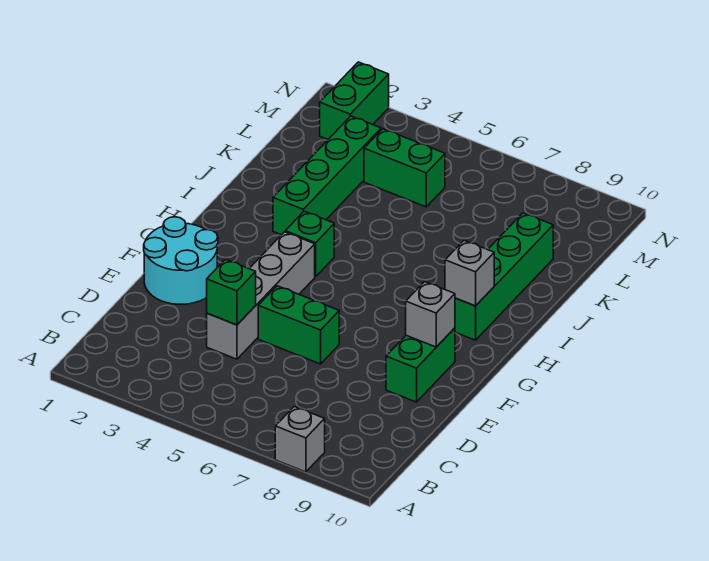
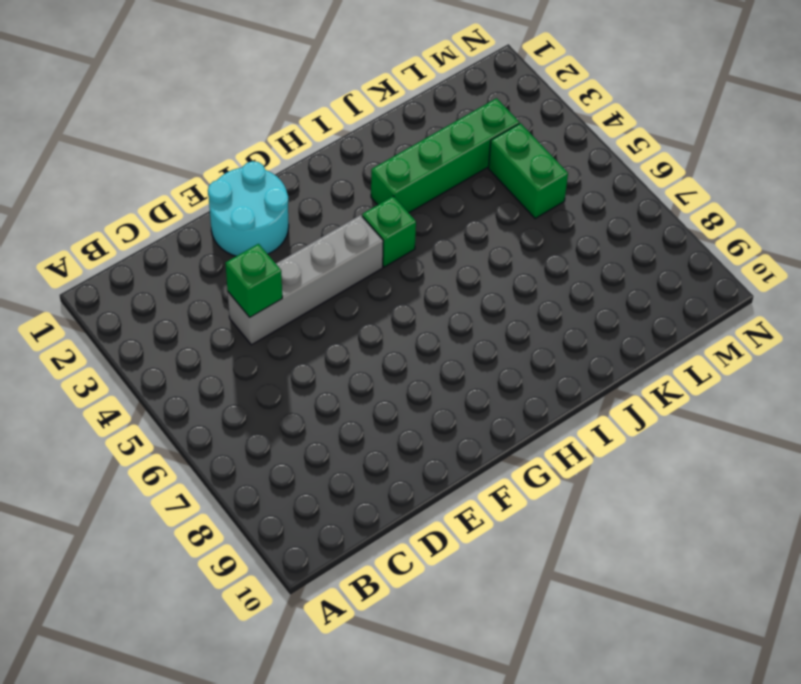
none -> grey 1x1 brick [275,406,325,472]
none -> green 1x2 brick [258,286,339,364]
none -> green 1x2 brick [386,328,455,402]

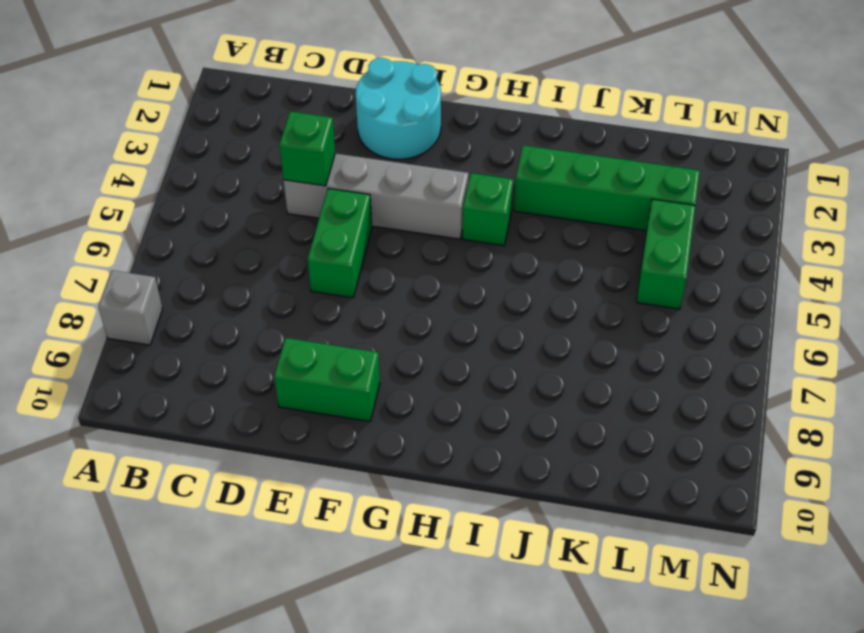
none -> green 1x4 brick [455,213,553,340]
none -> green 1x2 brick [320,62,389,139]
none -> grey 1x1 brick [406,282,455,347]

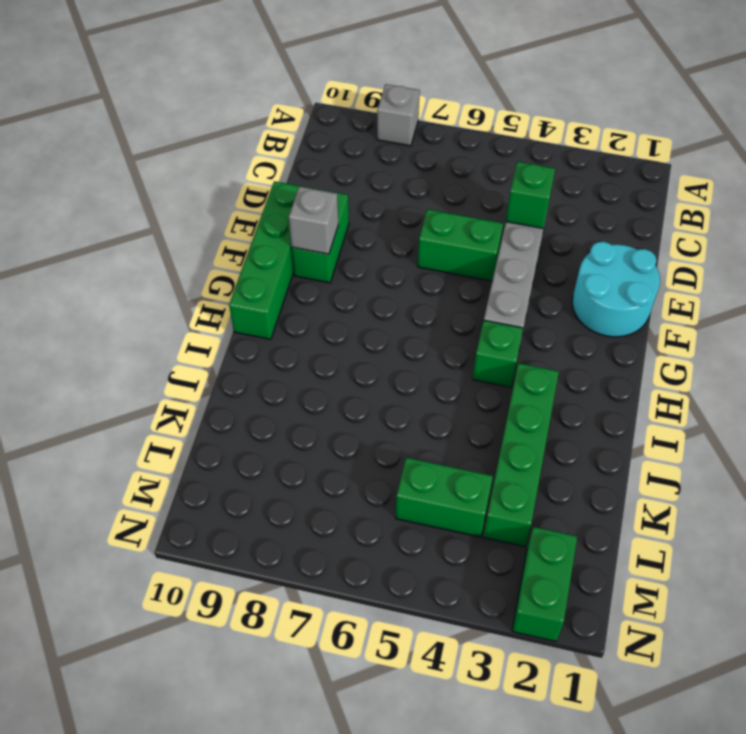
green 1x4 brick [229,181,308,339] -> green 1x4 brick moved to [455,213,553,340]
none -> grey 1x1 brick [445,240,494,306]

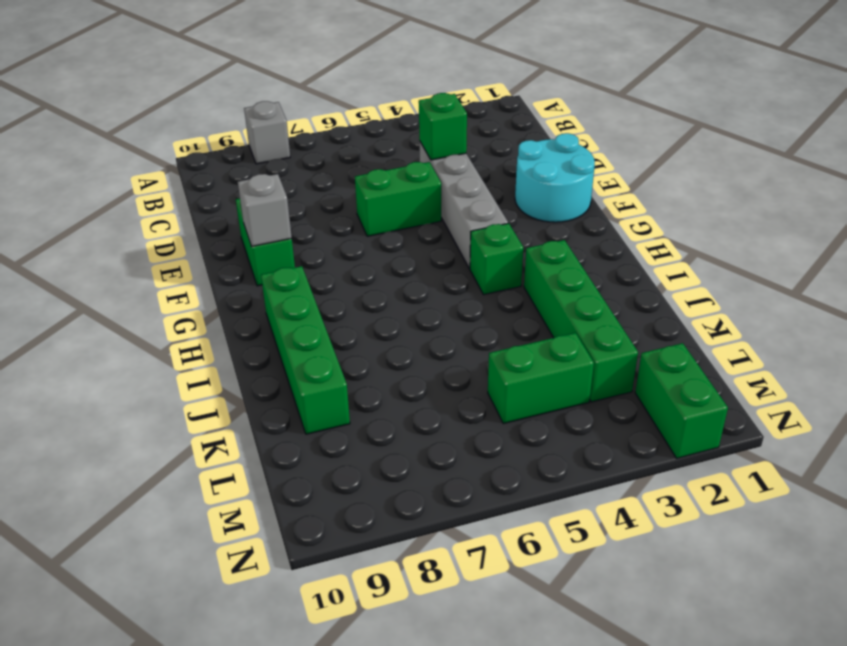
none -> grey 1x1 brick [445,240,494,306]

